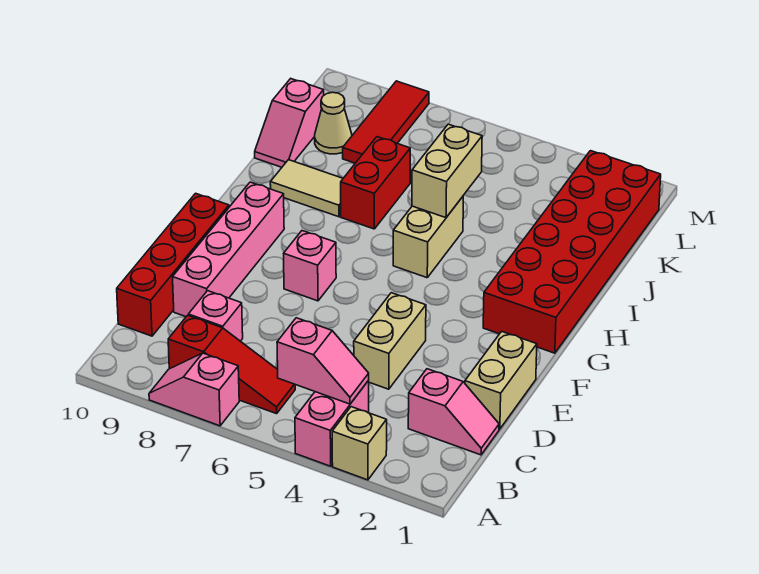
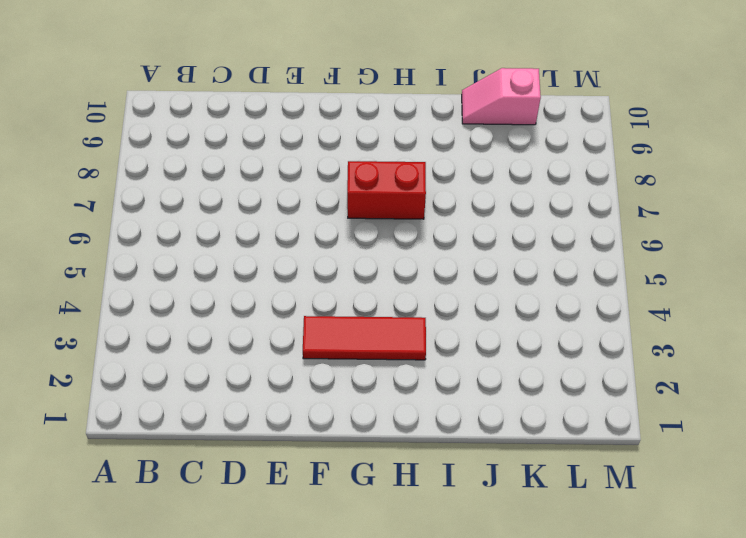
red 1x3 tile [303,316,426,360] -> red 1x3 tile moved to [343,81,429,163]
red 1x2 brick [347,161,426,219] -> red 1x2 brick moved to [341,137,410,229]
none -> tan 1x1 brick [332,407,387,480]
none -> pink 1x2 brick [295,381,369,466]
none -> pink 1x2 slope [149,353,239,426]

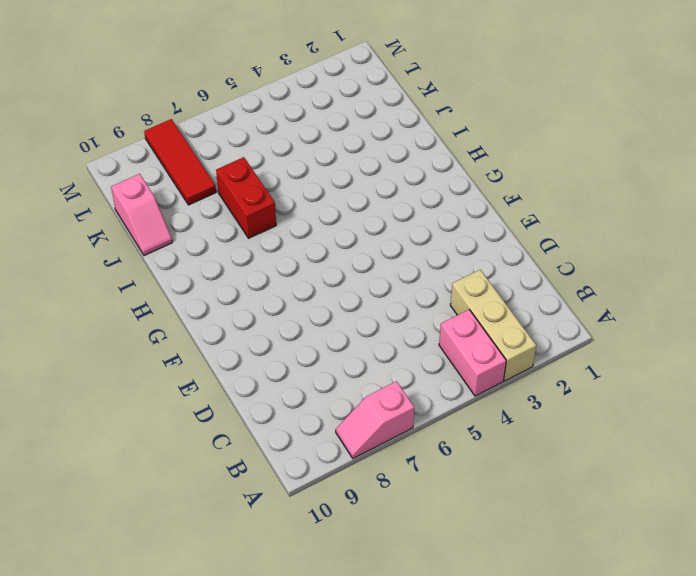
tan 1x3 brick [450,270,536,381] -> tan 1x1 brick [332,407,387,480]
none -> red 1x3 slope [168,315,295,414]
none -> pink 1x2 slope [408,369,499,455]
none -> pink 1x1 brick [188,291,243,341]

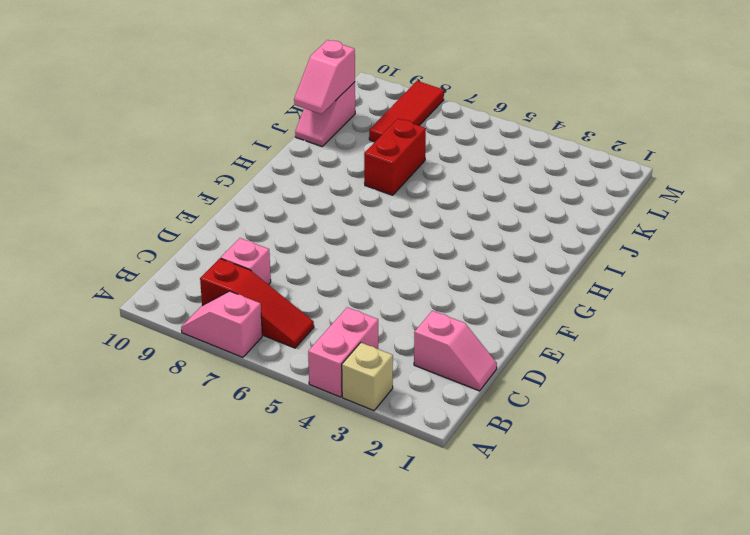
pink 1x2 slope [294,40,355,114] -> pink 1x2 slope turned to [277,318,369,404]
none -> red 1x4 brick [117,193,229,336]
none -> tan 1x2 brick [465,331,537,429]
none -> tan 1x2 brick [354,293,426,389]

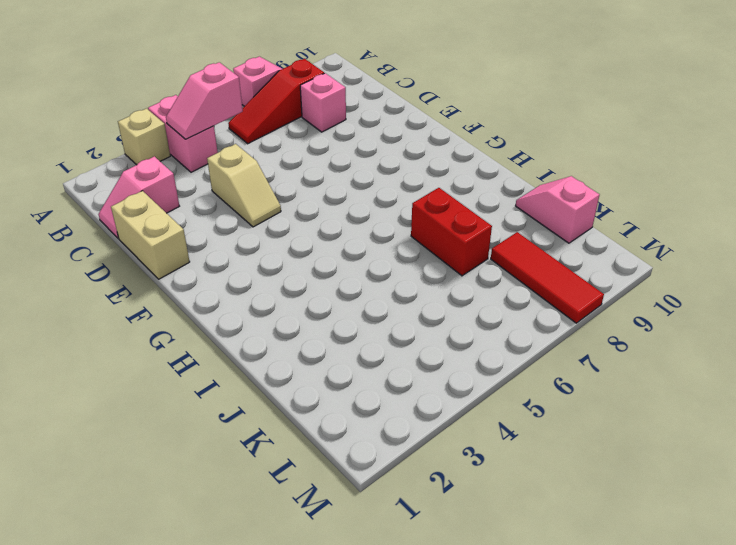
tan 1x2 slope [207,144,281,227] -> tan 1x2 brick [354,293,426,389]
none -> red 1x4 brick [117,193,229,336]
none -> pink 1x4 brick [173,182,284,317]
none -> pink 1x1 brick [284,231,336,301]

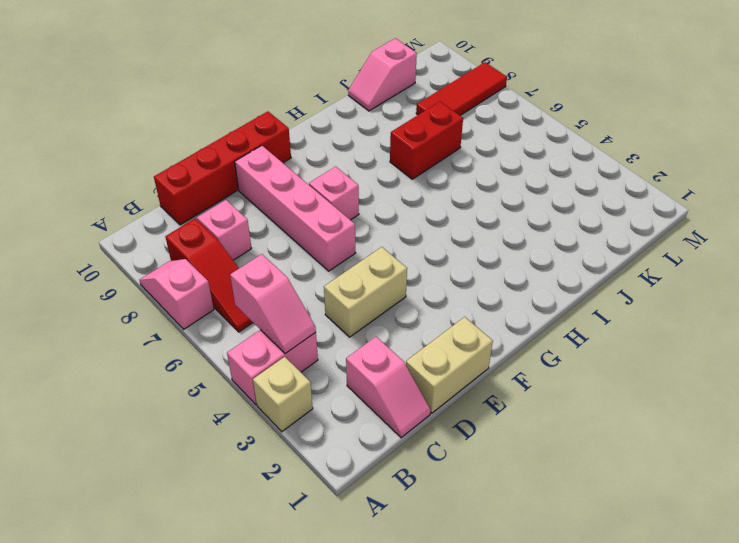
pink 1x4 brick [235,146,355,271] -> pink 1x4 brick turned to [173,182,284,317]
none -> red 2x6 brick [483,151,661,353]
none -> tan 1x2 brick [393,197,463,278]
none -> tan 1x2 tile [270,160,343,217]

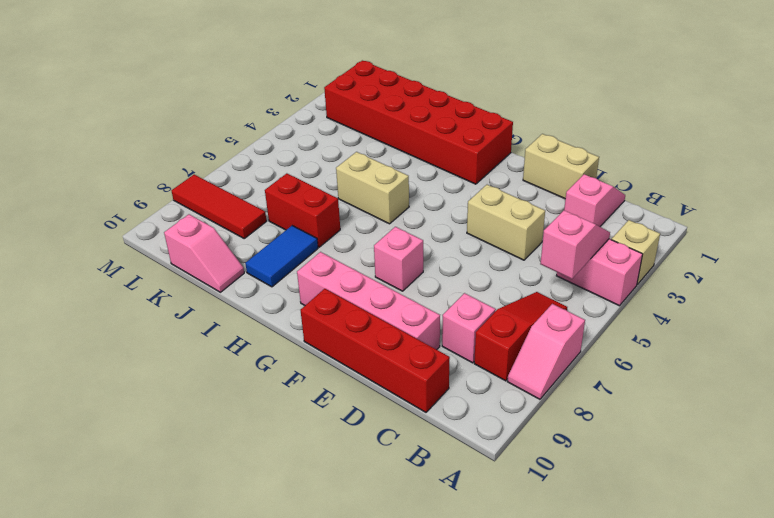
blue 1x2 tile [245,226,318,287] -> tan 1x2 tile [270,160,343,217]
none -> tan 1x1 cone [315,92,352,154]
none -> tan 1x2 brick [412,124,482,218]

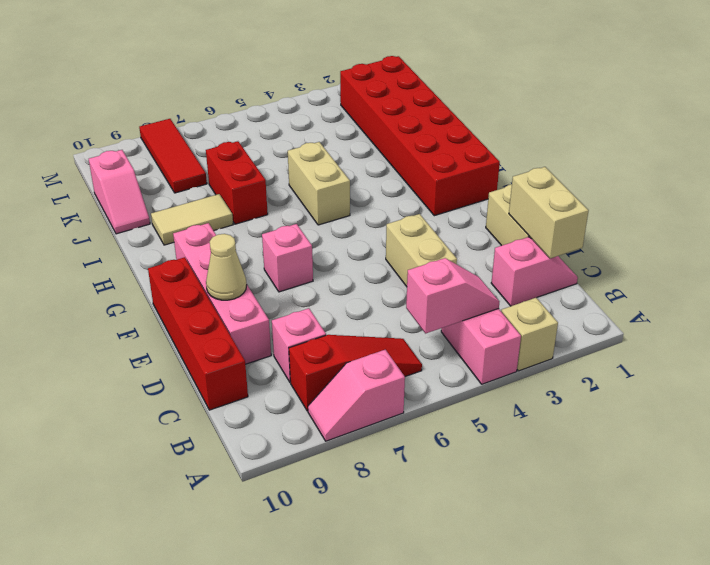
tan 1x2 brick [509,167,589,258] -> tan 1x2 brick moved to [412,124,482,218]
tan 1x1 cone [206,234,246,300] -> tan 1x1 cone moved to [315,92,352,154]

